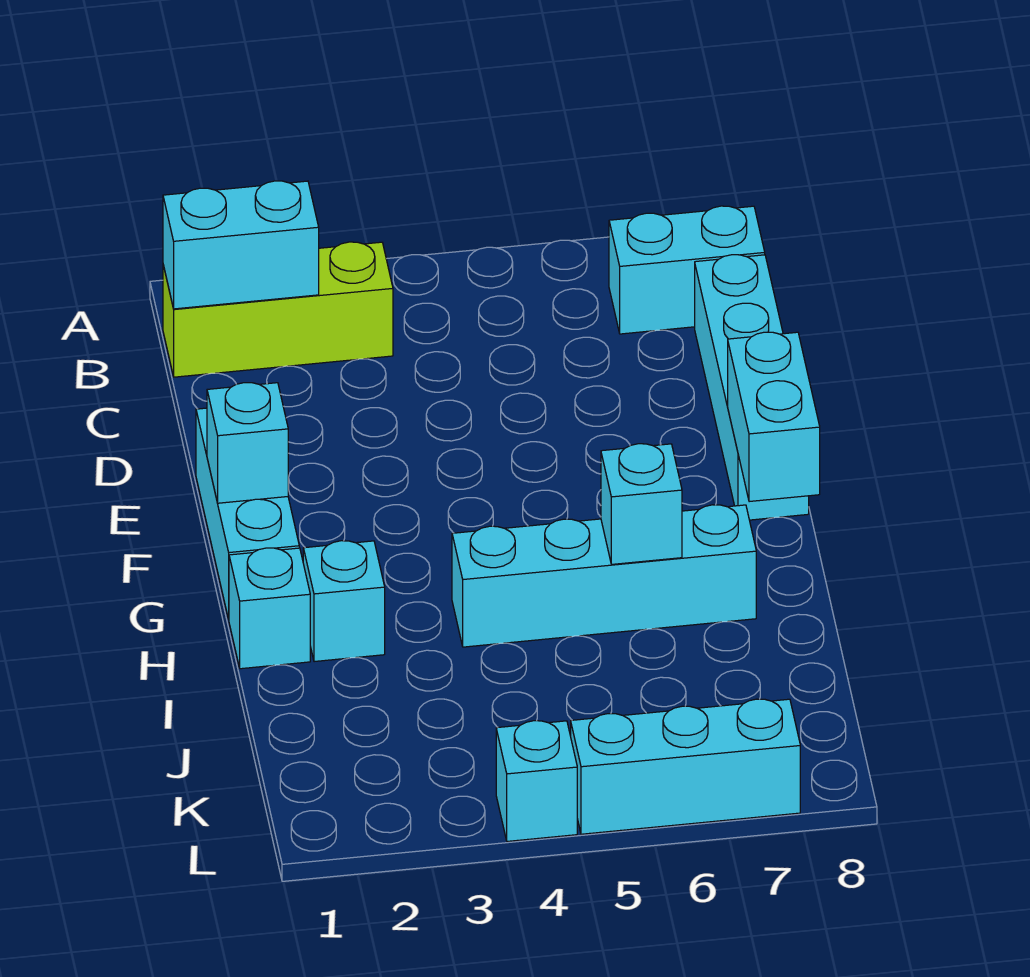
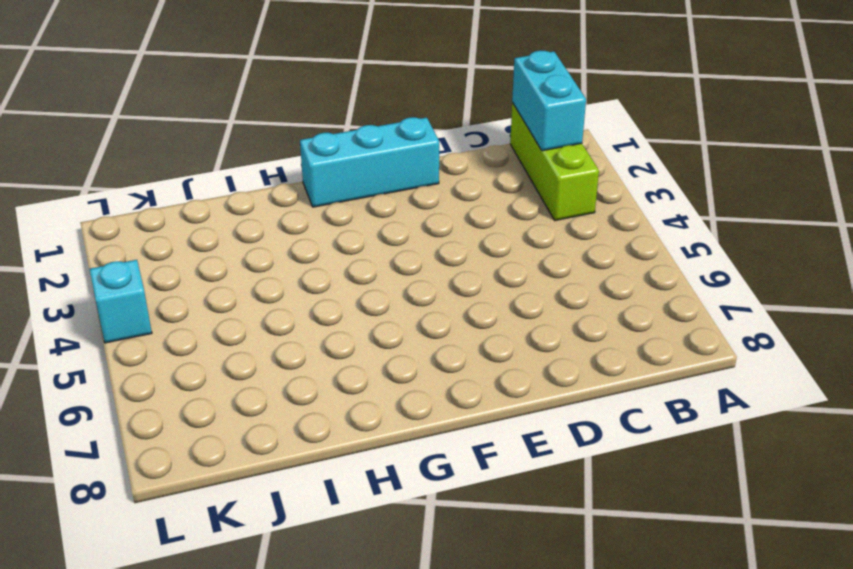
none -> cyan 1x2 brick [609,206,765,334]
none -> cyan 1x4 brick [695,255,809,520]
none -> cyan 1x1 brick [229,548,310,669]

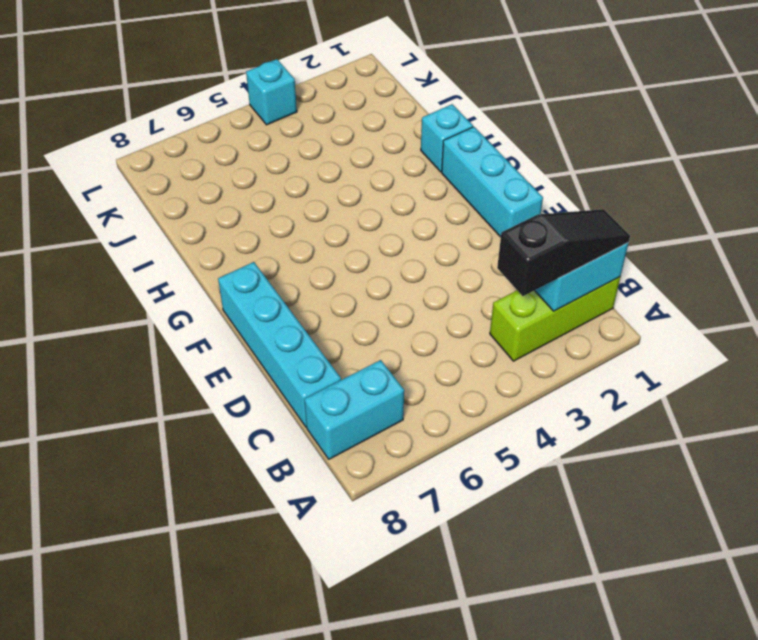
black 1x3 slope [497,209,630,296] -> none
none -> cyan 1x1 brick [303,541,385,662]
none -> cyan 1x4 brick [452,505,756,647]
none -> cyan 1x3 brick [571,699,800,834]

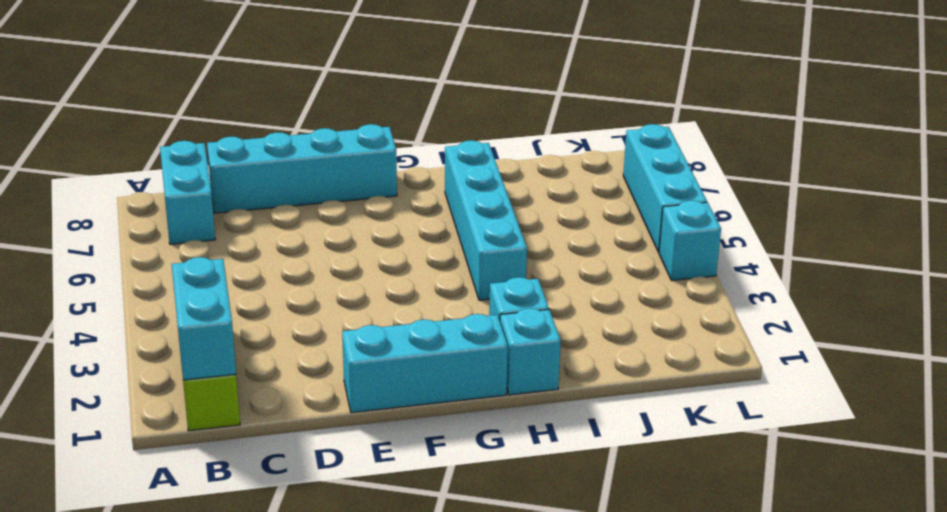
none -> cyan 1x1 brick [207,383,288,503]
none -> cyan 1x2 brick [728,332,820,502]
none -> cyan 1x1 brick [601,444,682,564]

